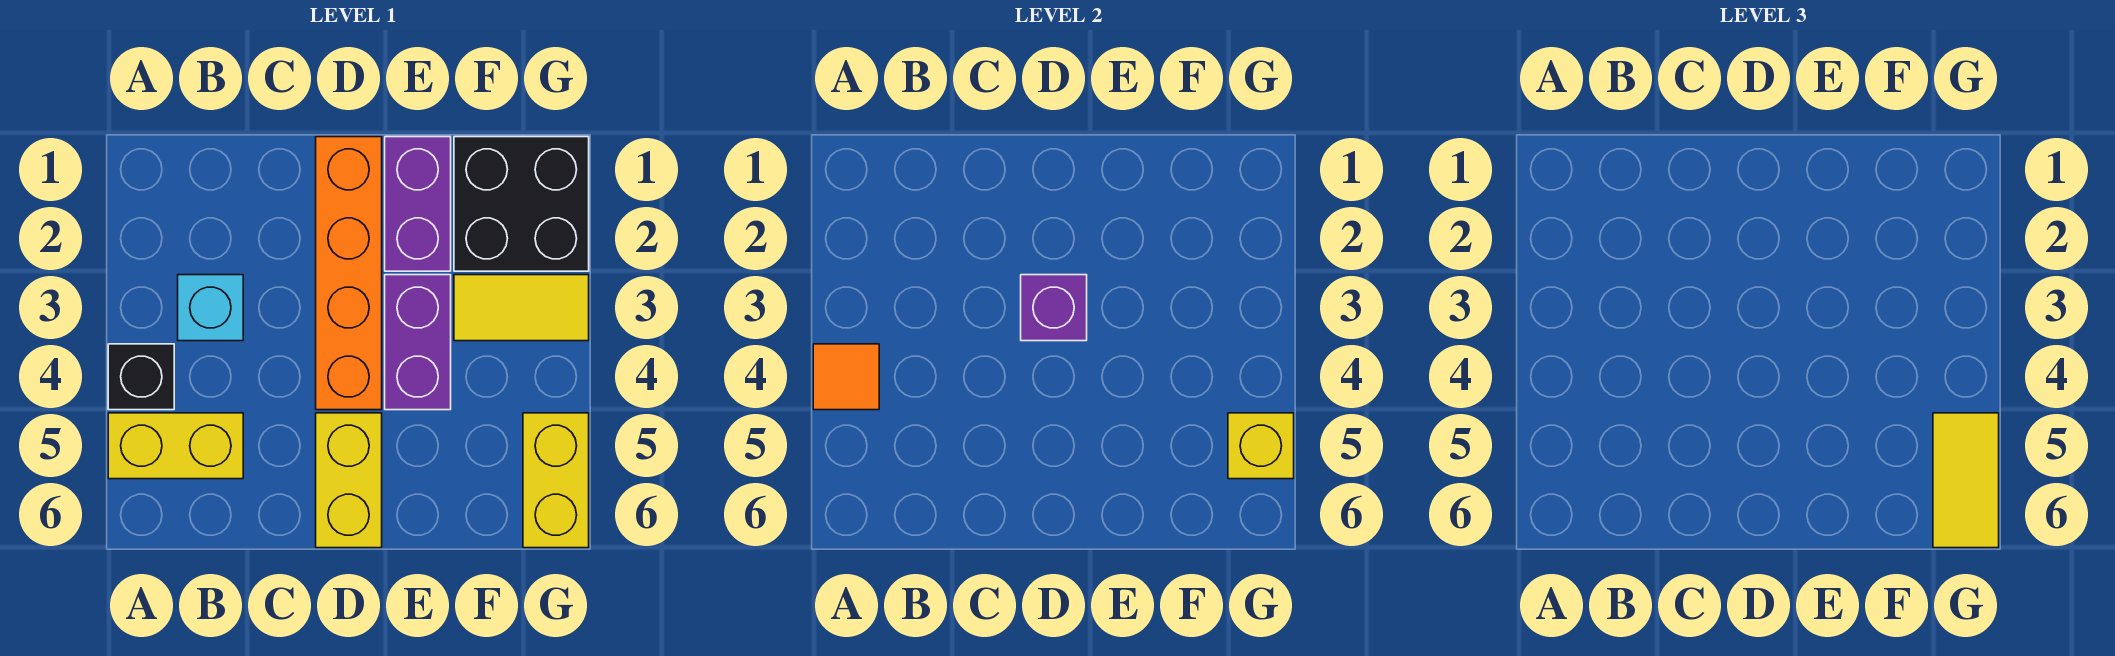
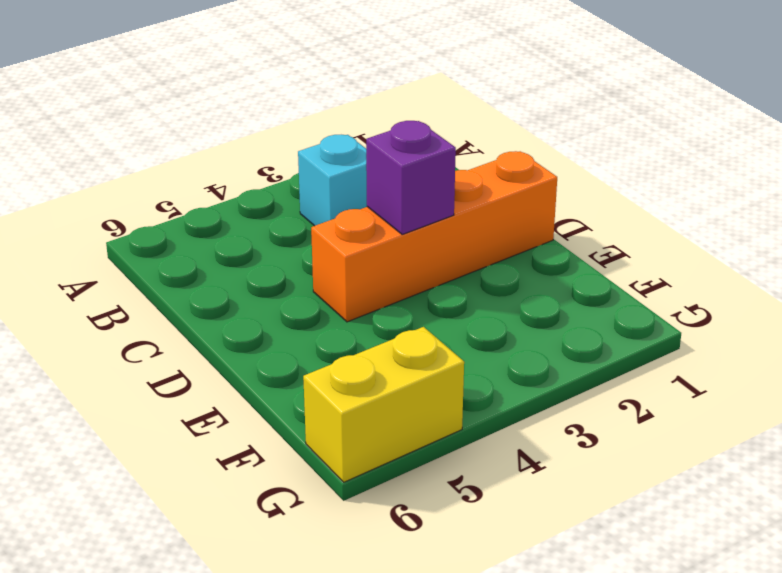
none -> black 1x1 brick [108,344,174,410]
none -> yellow 1x2 brick [108,413,243,479]
none -> yellow 1x2 brick [316,413,382,548]

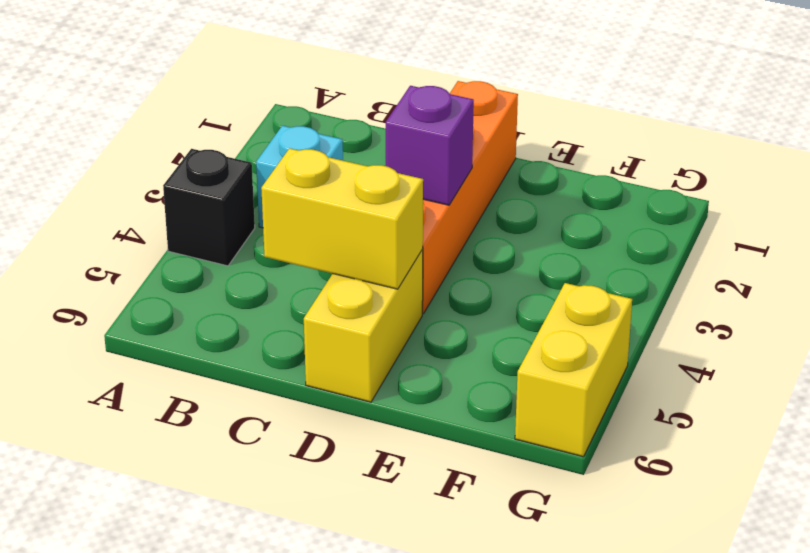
yellow 1x2 brick [261,148,423,289] -> yellow 1x2 brick moved to [108,413,243,479]
none -> purple 1x2 brick [385,137,451,271]
none -> purple 1x2 brick [385,275,451,410]
none -> black 2x2 brick [454,137,589,271]

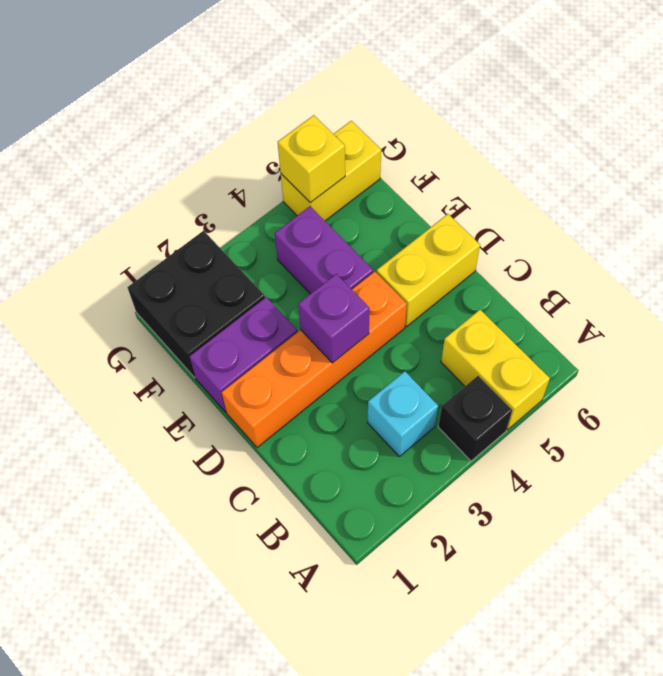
purple 1x2 brick [275,206,373,294] -> purple 1x2 brick turned to [385,275,451,410]
none -> yellow 1x2 tile [454,275,589,341]
none -> orange 1x1 tile [813,344,879,410]
none -> yellow 1x2 tile [1933,413,1999,548]

